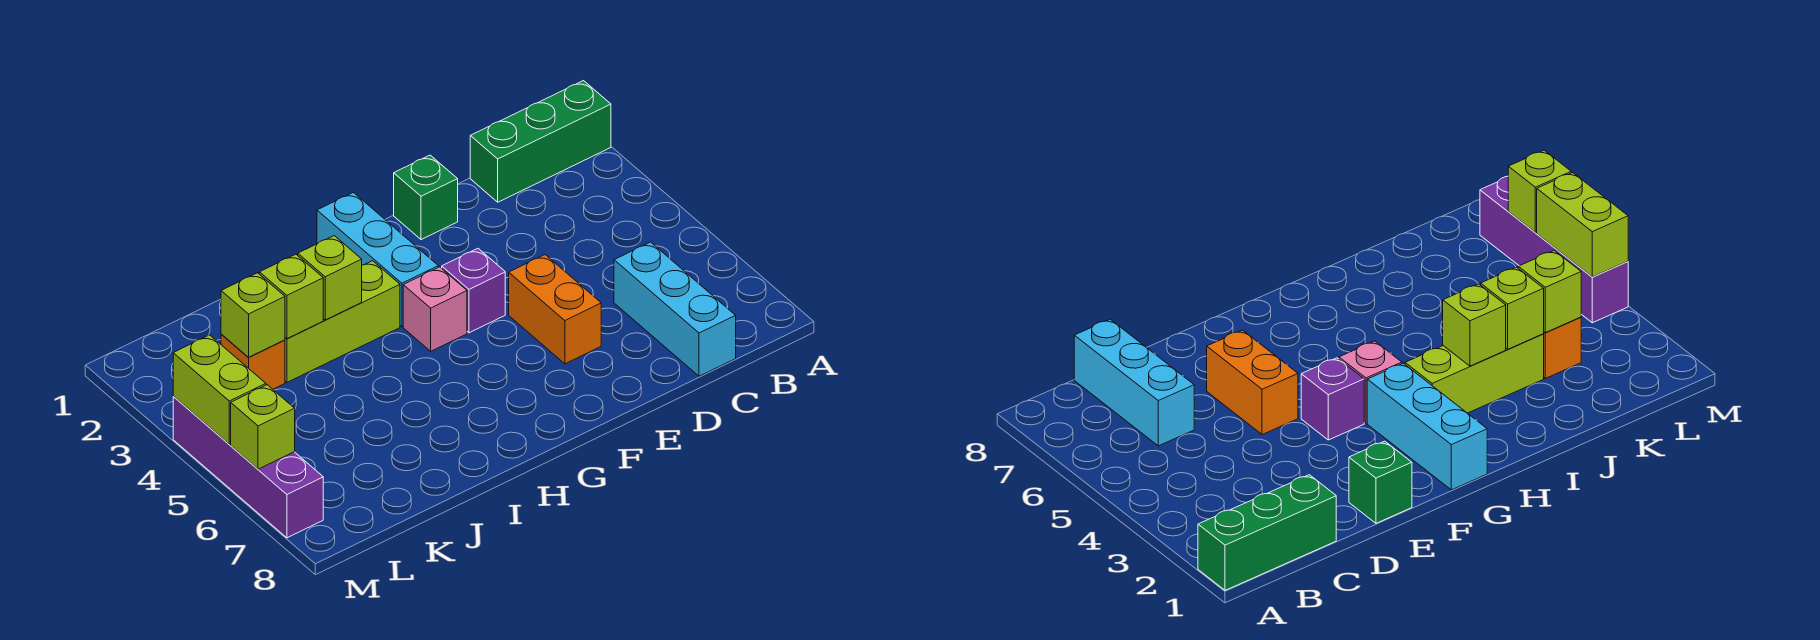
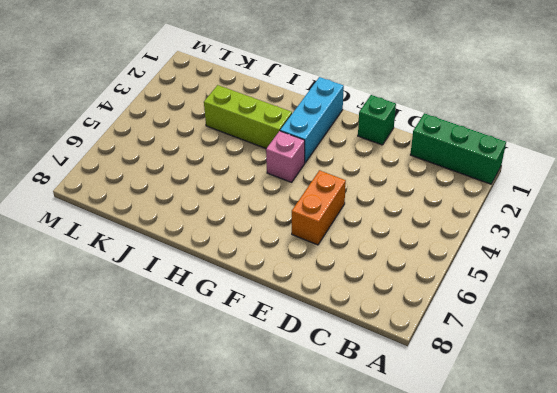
none -> cyan 1x3 brick [614,242,736,376]
none -> purple 1x1 brick [442,249,505,333]
none -> orange 1x1 brick [221,334,285,389]

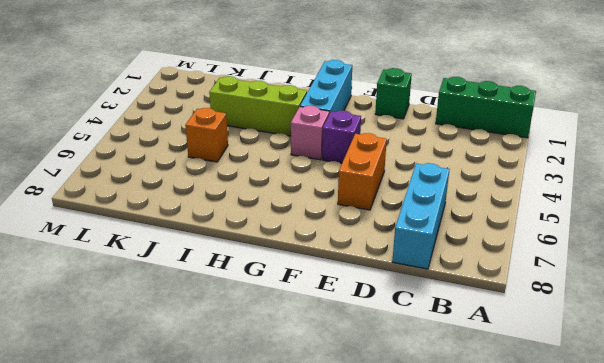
orange 1x1 brick [185,108,228,162] -> orange 1x1 brick moved to [221,334,285,389]
none -> purple 1x4 brick [173,397,323,538]
none -> lime 1x1 brick [298,236,362,320]
none -> lime 1x1 brick [259,254,323,339]

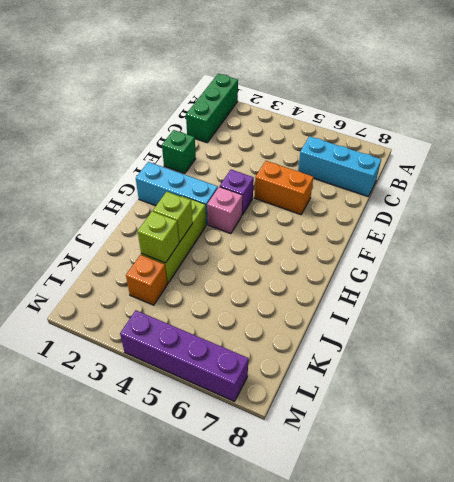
none -> lime 1x1 brick [221,273,285,358]
none -> lime 1x2 brick [173,335,266,444]
none -> lime 1x1 brick [231,385,295,469]

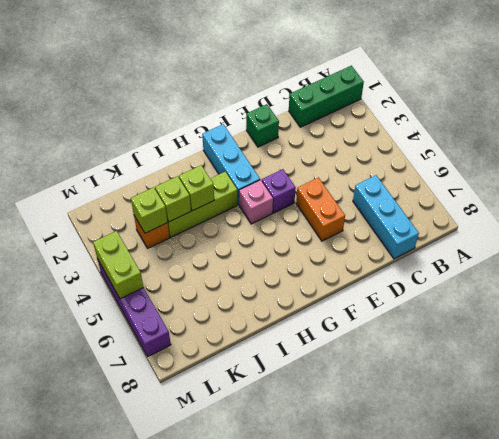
none -> lime 1x1 brick [231,385,295,469]

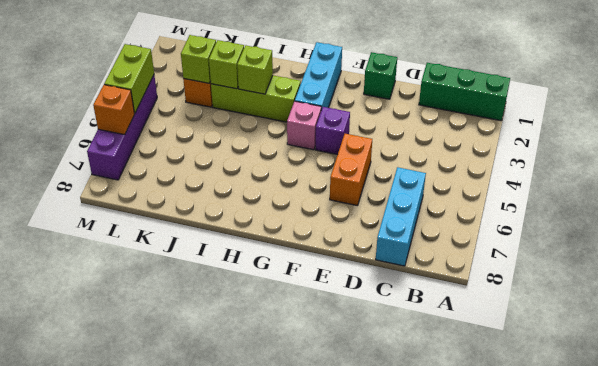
orange 1x1 brick [93,85,135,135] -> lime 1x1 brick [231,385,295,469]

